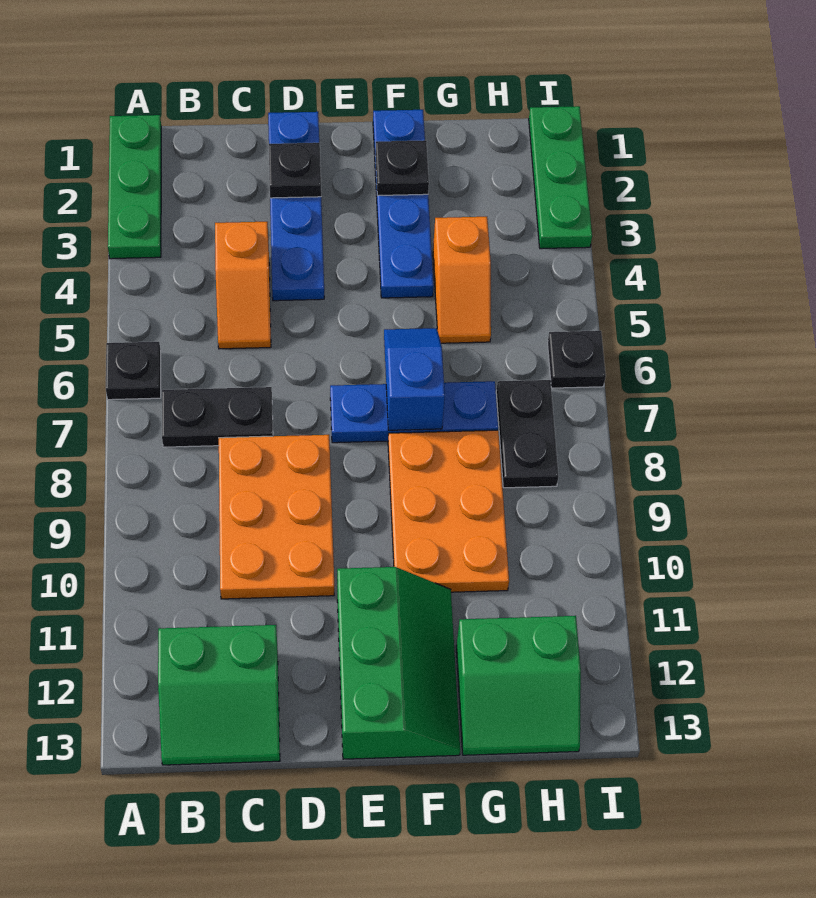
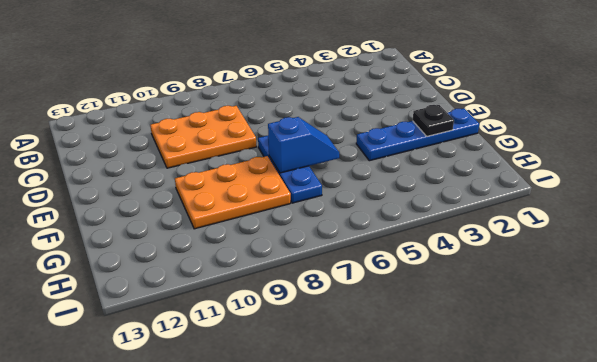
none -> green 1x3 plate [108,115,161,259]
none -> black 1x1 plate [106,342,161,400]
none -> black 1x2 plate [162,387,273,447]

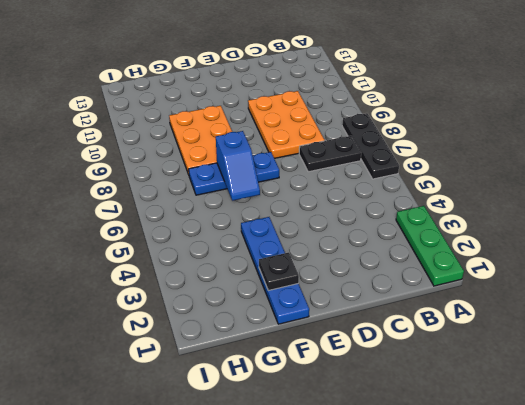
black 1x3 plate [342,113,399,179] -> black 1x1 plate [106,342,161,400]
none -> green 2x2 slope [158,625,280,765]
none -> orange 1x2 slope [215,222,271,349]
none -> blue 1x4 plate [268,112,324,301]

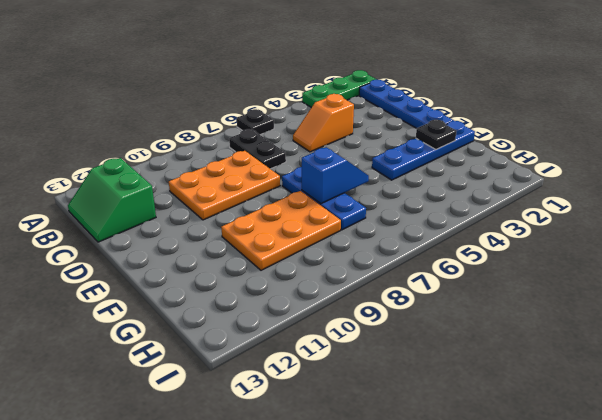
blue 1x4 plate [359,79,453,129] -> blue 1x4 plate turned to [268,112,324,301]
none -> green 2x3 slope [337,567,460,759]
none -> orange 1x2 slope [433,217,491,343]
none -> green 2x2 slope [456,616,581,755]

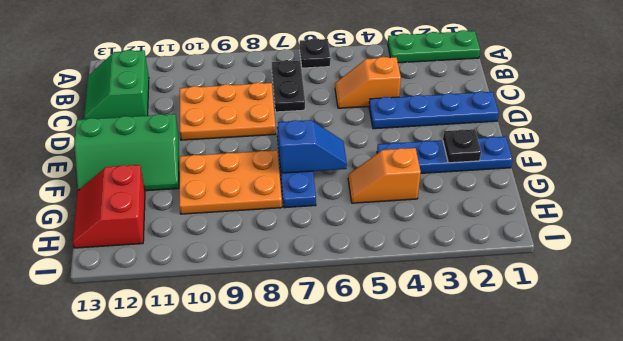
red 2x2 slope [73,165,145,248] -> green 2x2 slope [456,616,581,755]
none -> black 1x2 plate [496,380,559,488]
none -> green 1x3 plate [529,106,592,249]
none -> black 1x1 plate [548,331,606,388]

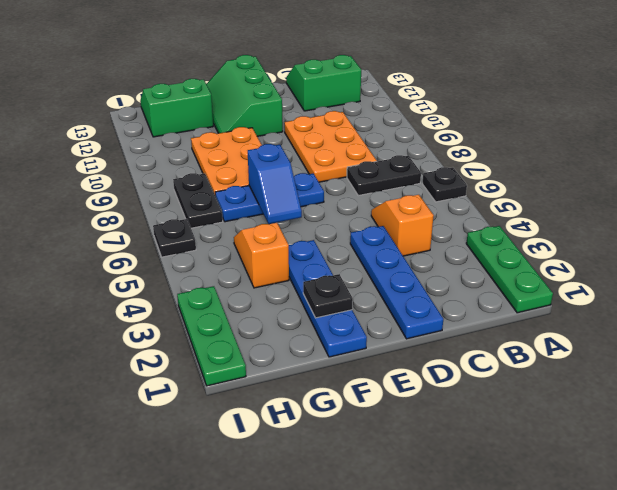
none -> black 1x1 plate [269,143,321,198]

